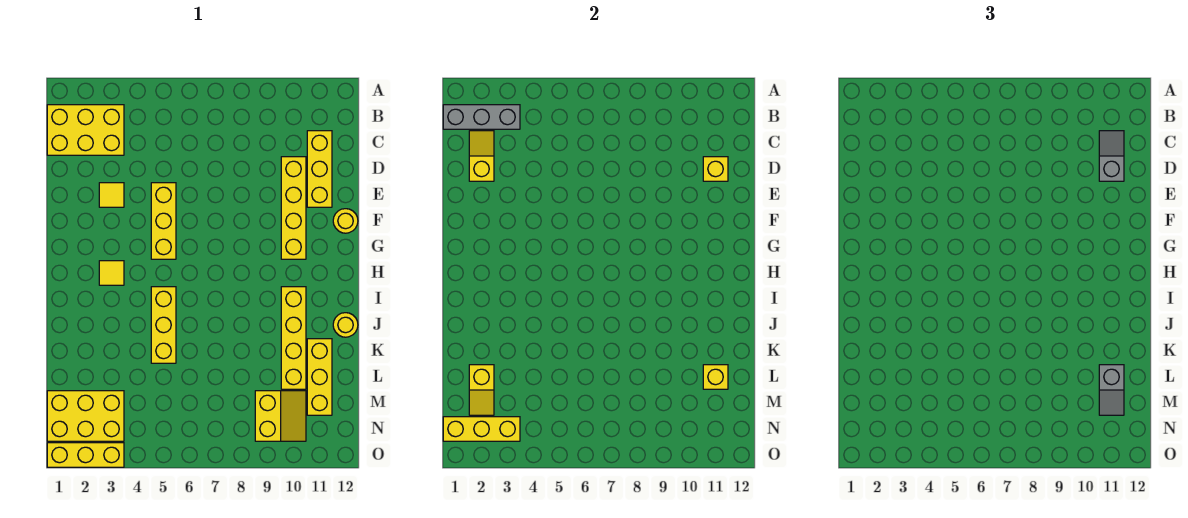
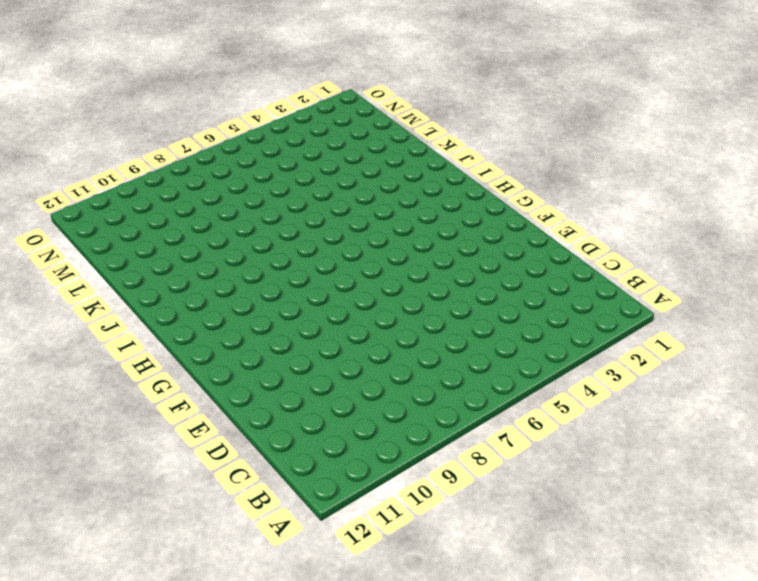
none -> yellow 2x3 brick [47,105,124,155]
none -> yellow 1x3 brick [307,131,332,207]
none -> yellow 1x4 brick [281,157,306,259]

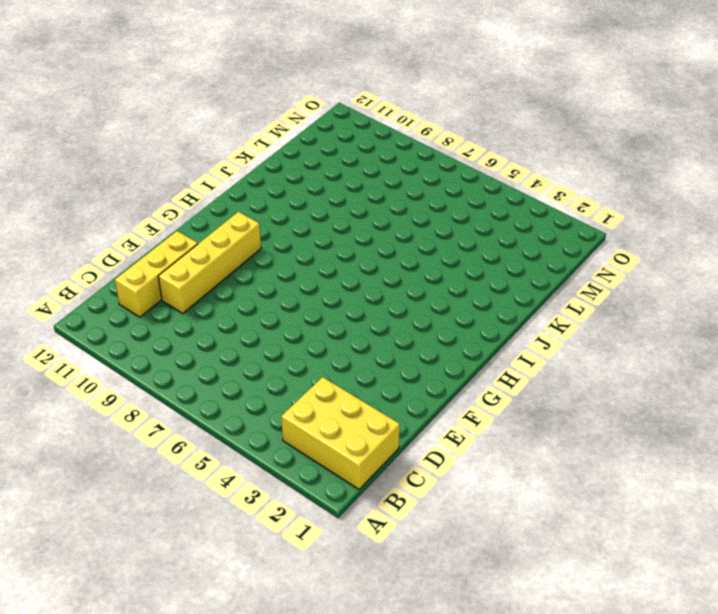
none -> yellow 1x1 tile [99,183,124,207]
none -> yellow 1x3 brick [151,183,176,259]
none -> yellow 1x1 round brick [333,209,358,233]

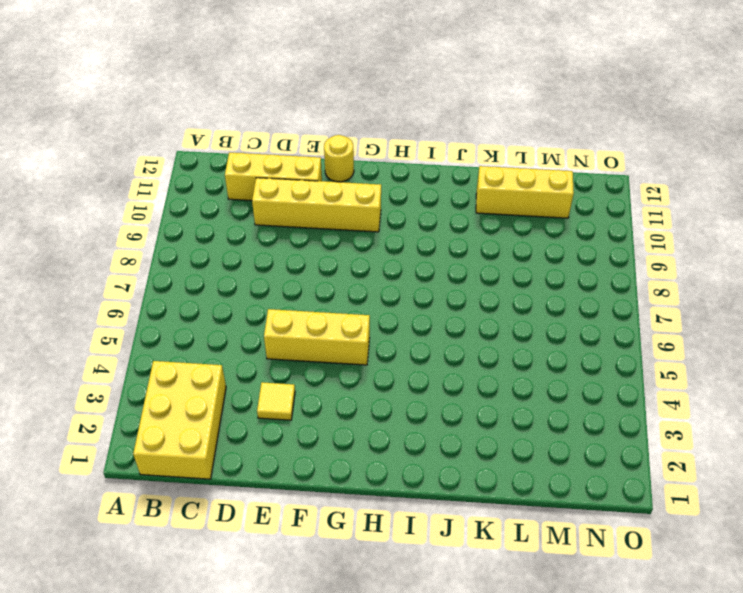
none -> yellow 1x1 tile [99,261,124,285]
none -> yellow 1x3 brick [151,287,176,363]
none -> yellow 1x4 brick [281,287,306,389]

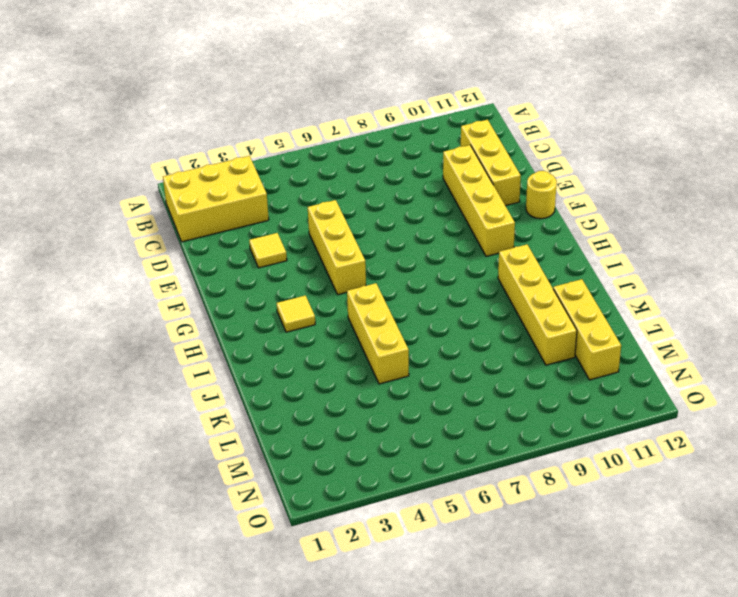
none -> yellow 1x1 round brick [333,313,358,337]
none -> yellow 2x3 brick [47,391,124,441]
none -> yellow 2x2 slope [255,391,306,441]

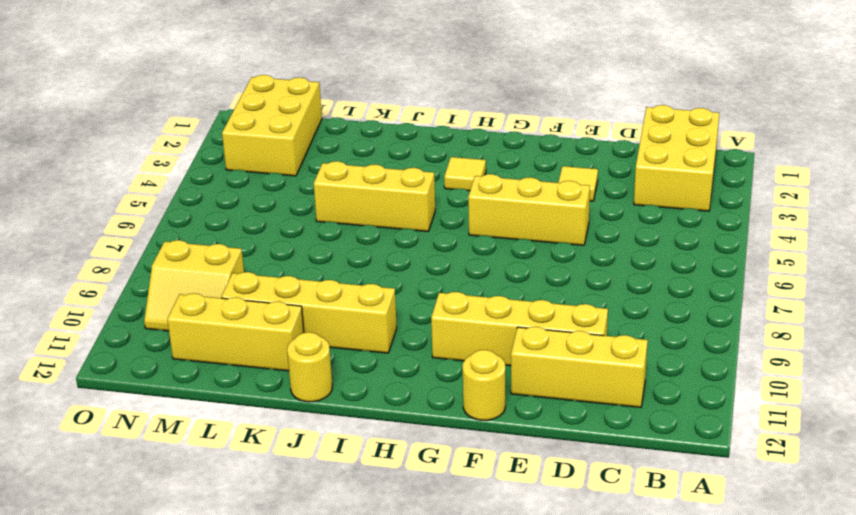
none -> yellow 1x3 brick [47,443,124,467]
none -> grey 1x3 brick [443,105,520,129]
none -> yellow 1x2 slope [469,131,494,181]

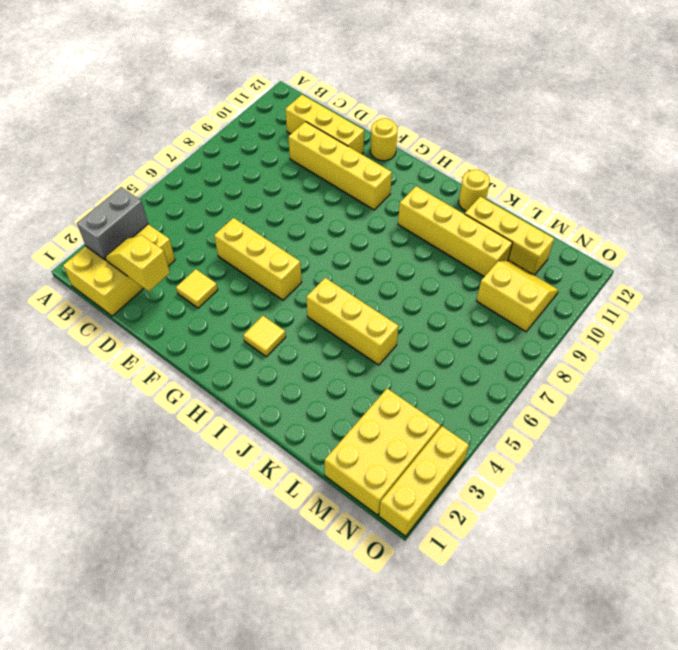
grey 1x2 brick [77,187,148,260] -> grey 1x3 brick [443,105,520,129]
none -> yellow 1x1 brick [703,157,728,181]
none -> yellow 1x2 slope [469,365,494,415]
none -> yellow 1x1 brick [703,365,728,389]

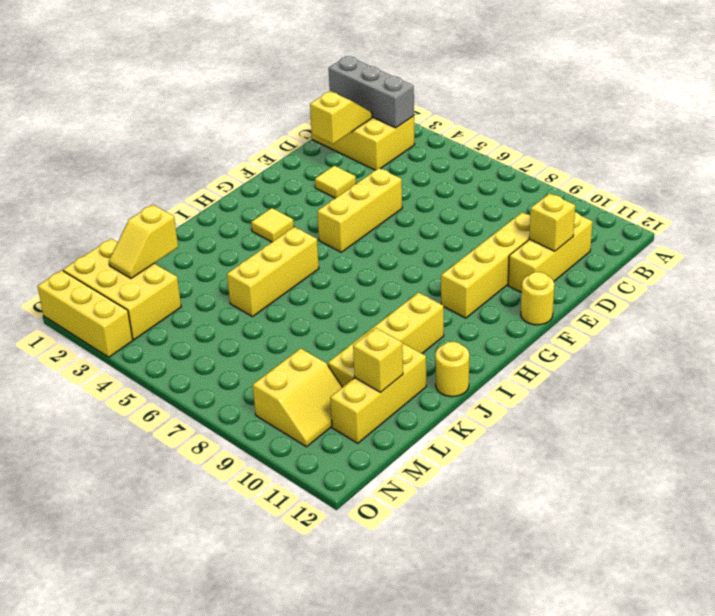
none -> yellow 1x3 brick [443,417,520,441]
none -> grey 1x2 slope [1099,131,1124,181]
none -> grey 1x2 slope [1099,365,1124,415]

